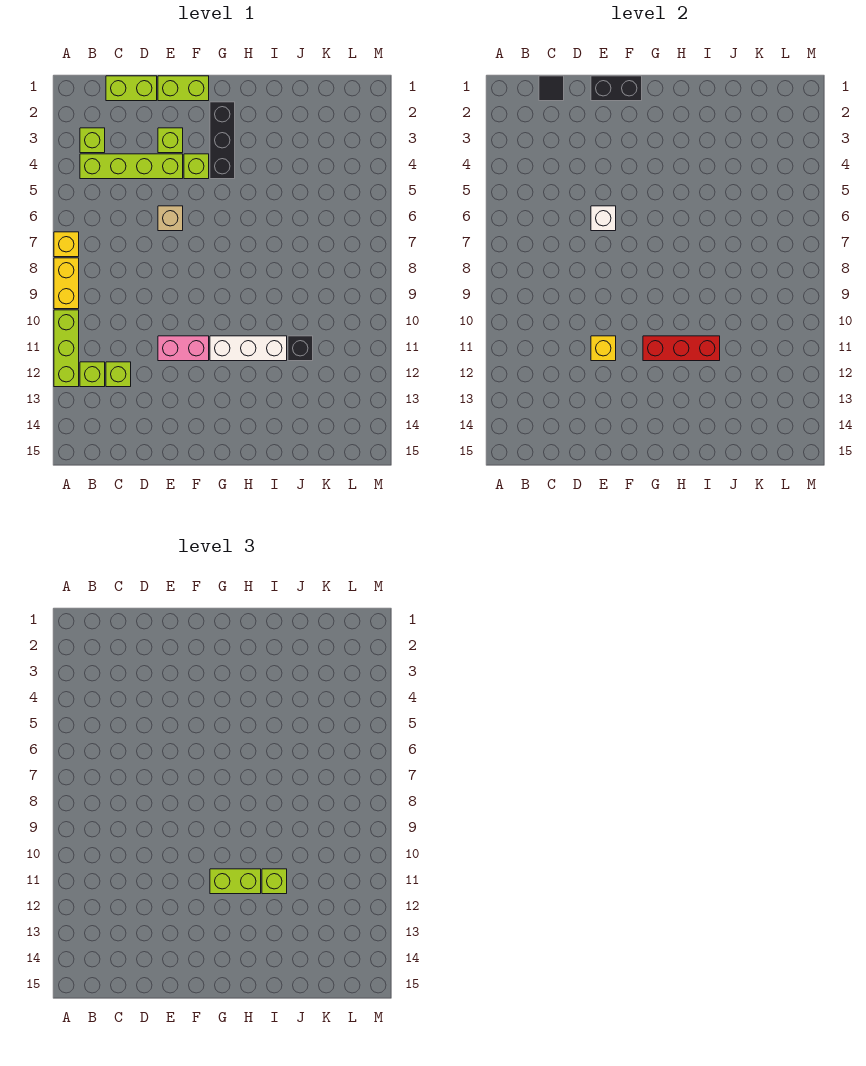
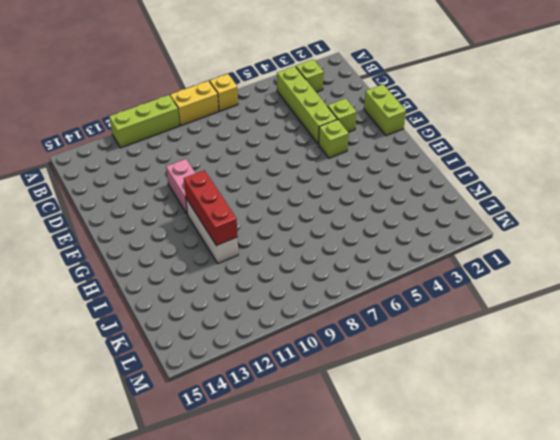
none -> lime 1x1 brick [80,362,105,387]
none -> lime 1x2 brick [106,76,157,101]
none -> lime 1x1 brick [106,362,131,387]

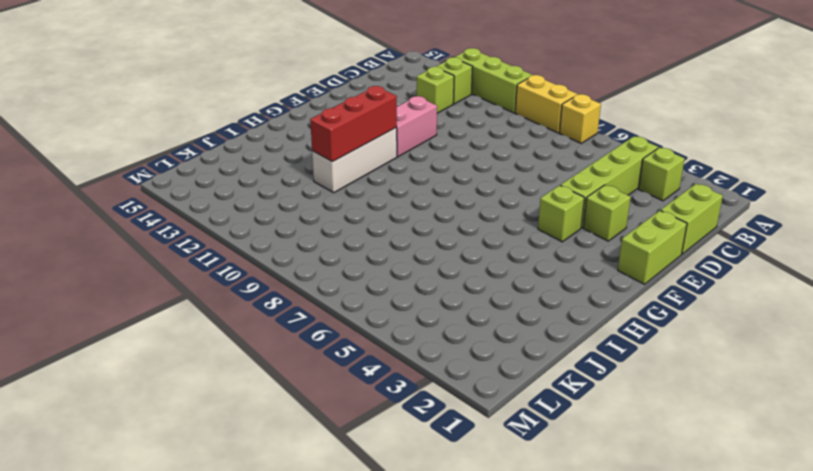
none -> tan 1x1 brick [158,206,183,231]
none -> black 1x3 brick [210,102,235,179]
none -> black 1x1 brick [288,336,313,361]

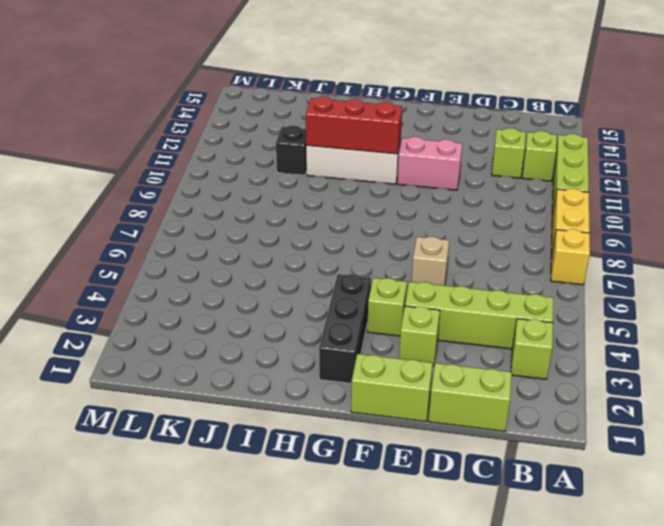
none -> black 1x1 tile [539,76,564,101]
none -> black 1x2 brick [591,76,642,101]
none -> white 1x1 brick [591,206,616,231]

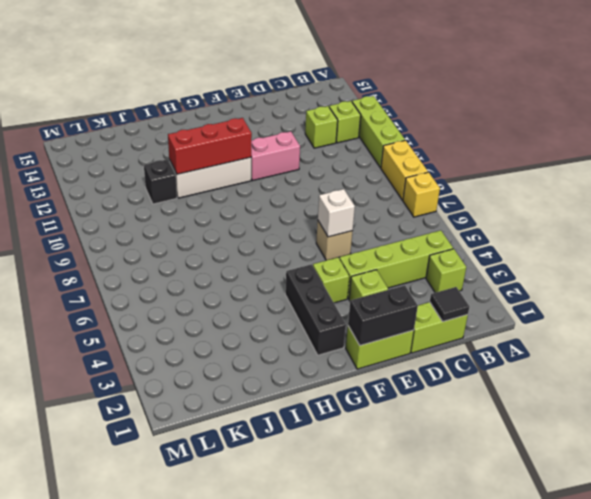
none -> yellow 1x1 brick [591,336,616,361]
none -> lime 1x2 brick [210,869,261,894]
none -> lime 1x1 brick [262,869,287,894]

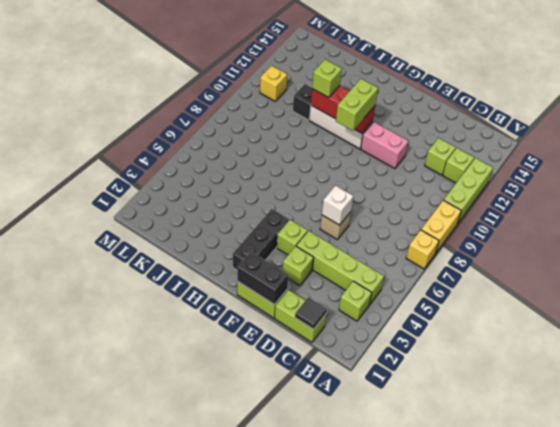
lime 1x2 brick [336,79,378,131] -> lime 1x2 brick turned to [210,869,261,894]
yellow 1x1 brick [260,66,287,101] -> yellow 1x1 brick moved to [591,336,616,361]

